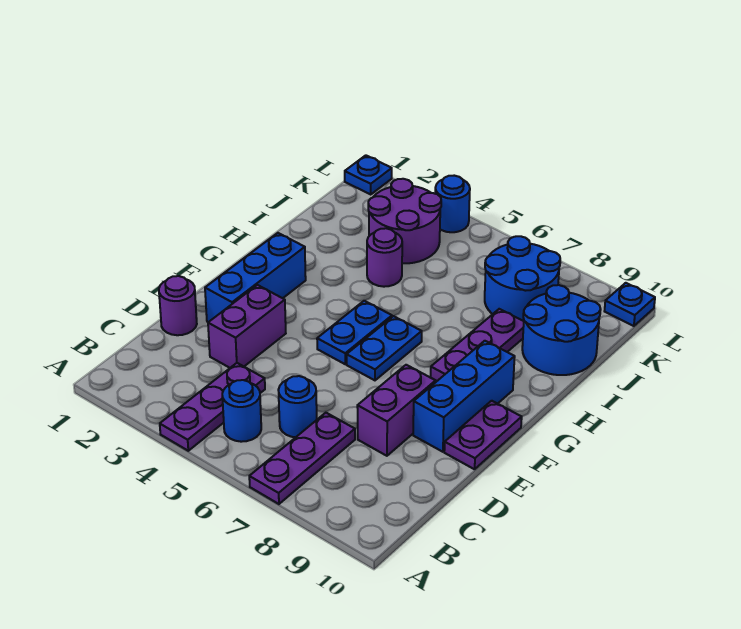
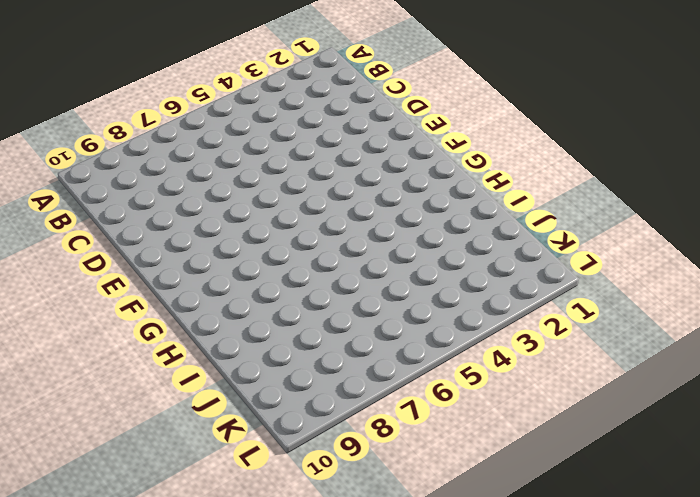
none -> purple 1x3 plate [160,363,265,451]
none -> purple 1x3 plate [249,413,355,504]
none -> blue 1x1 round brick [222,380,261,442]

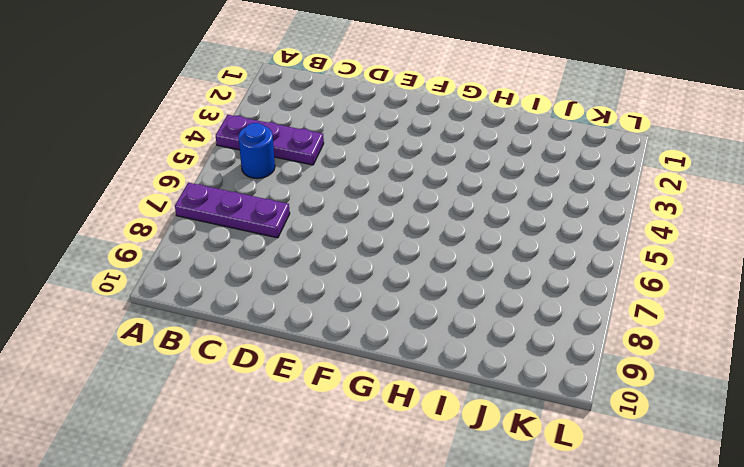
none -> blue 1x1 round brick [278,376,317,437]
none -> purple 1x1 round brick [159,276,197,335]
none -> purple 1x2 brick [208,285,286,368]

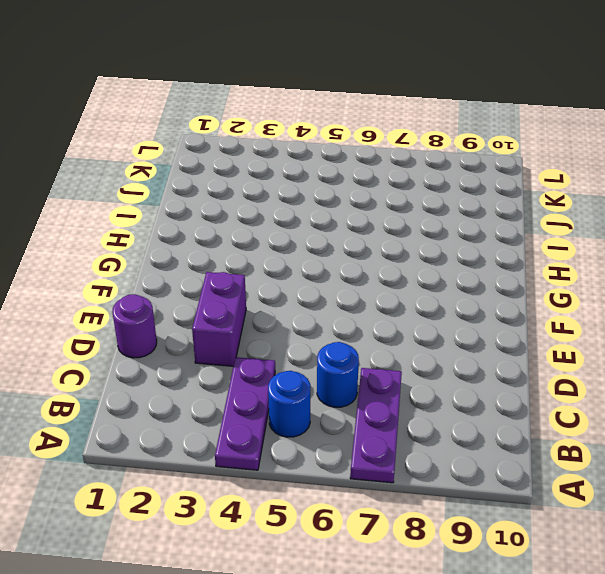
none -> purple 1x2 brick [357,365,436,456]
none -> blue 1x3 brick [205,233,306,322]
none -> blue 1x3 brick [413,341,515,452]

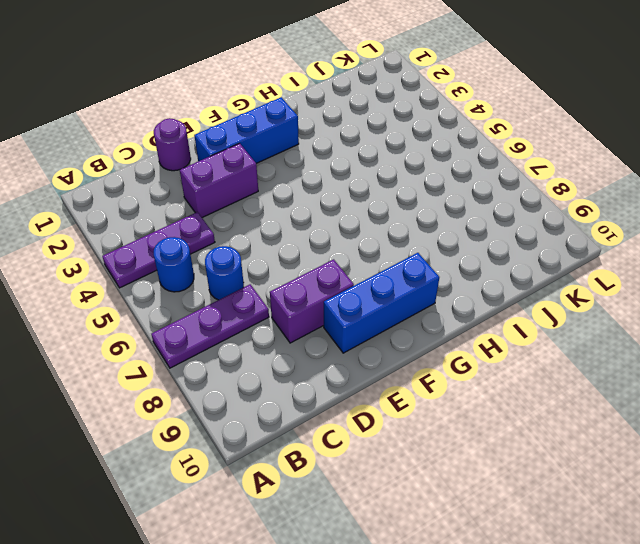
none -> purple 1x2 plate [444,401,522,469]
none -> blue 1x2 plate [317,301,392,364]
none -> blue 1x2 plate [347,316,422,380]

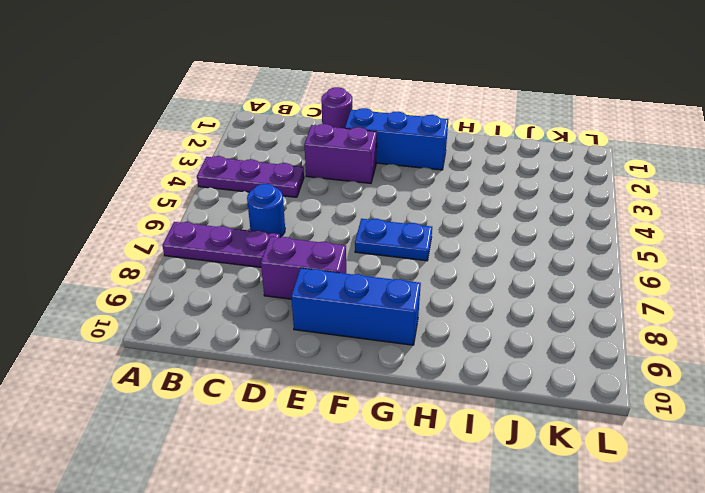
none -> blue 1x1 round brick [222,380,261,442]
none -> purple 1x2 plate [444,401,522,469]
none -> blue 1x2 plate [317,301,392,364]

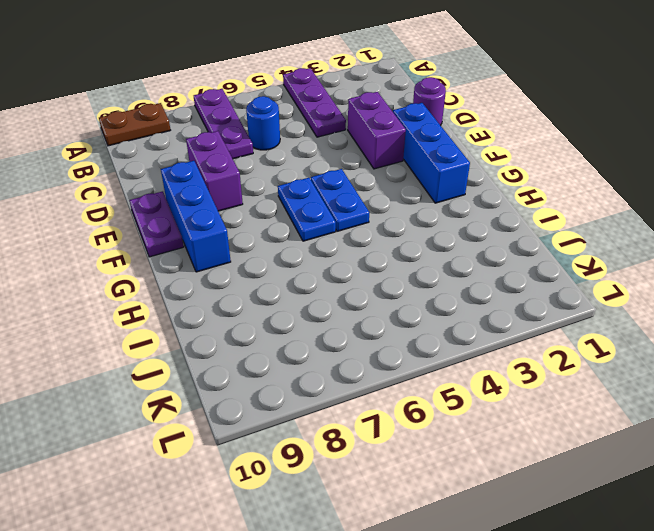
brown 1x2 plate [99,103,170,146] -> none
none -> blue 1x1 round brick [222,380,261,442]
none -> purple 1x3 plate [431,309,524,381]
none -> purple 1x1 round brick [367,228,402,287]

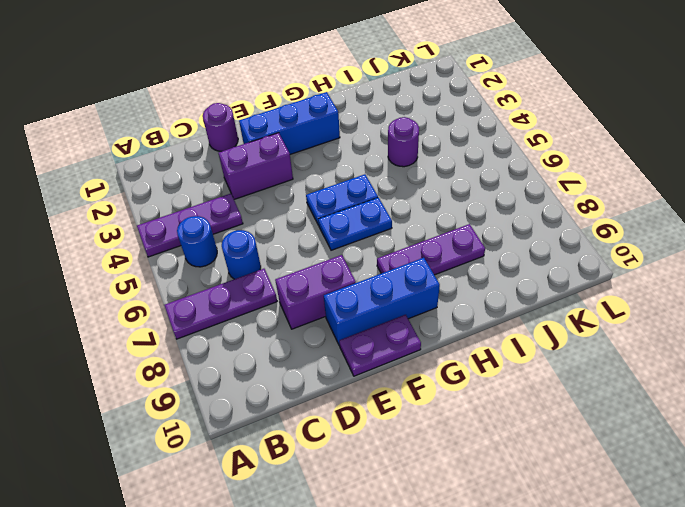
none -> blue 2x2 round brick [522,285,601,375]
none -> purple 2x2 round brick [368,179,441,263]
none -> blue 2x2 round brick [485,236,560,321]

